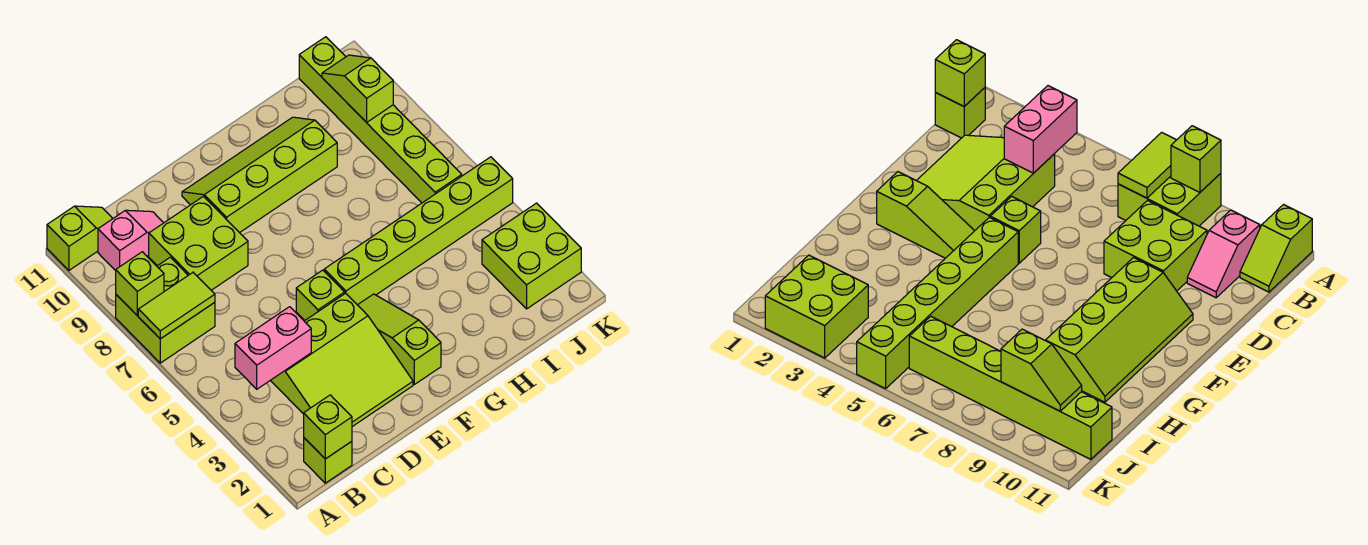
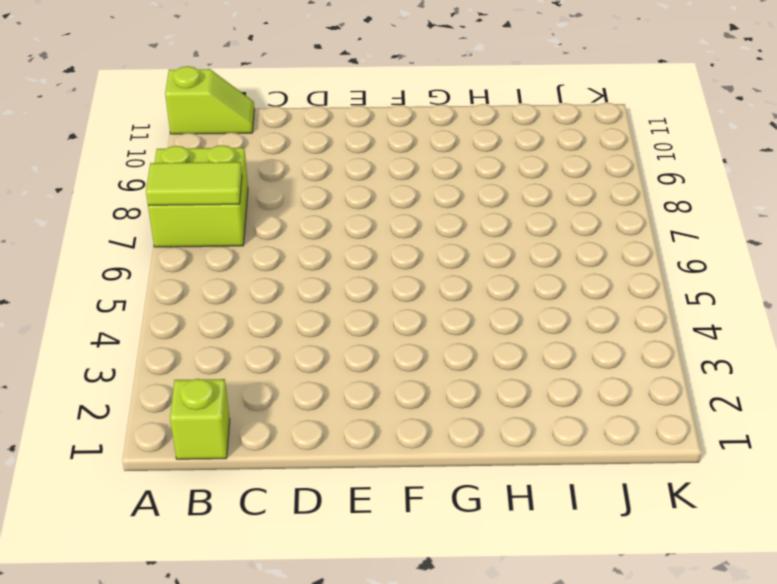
none -> pink 1x2 slope [98,210,163,271]
none -> lime 3x3 slope [270,293,413,427]
none -> lime 2x2 brick [149,196,248,290]

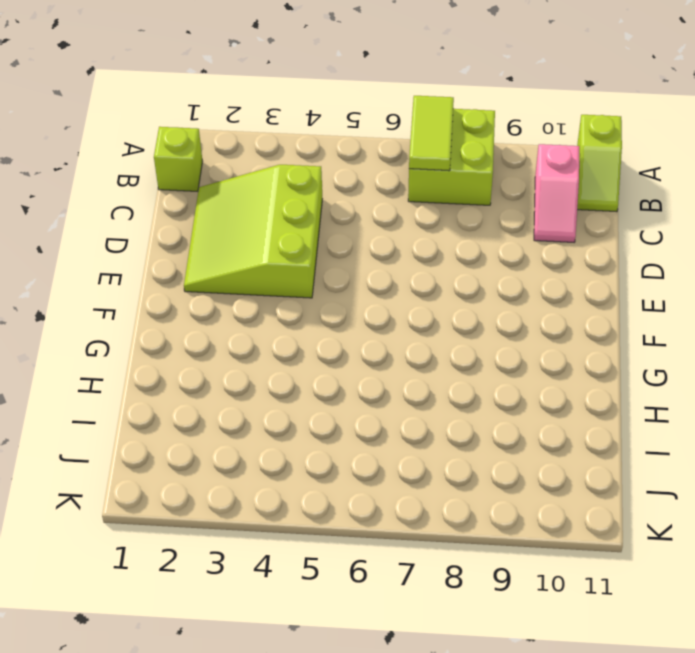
none -> lime 2x2 brick [149,196,248,290]
none -> lime 1x1 brick [296,270,345,320]
none -> lime 2x4 slope [182,117,337,233]

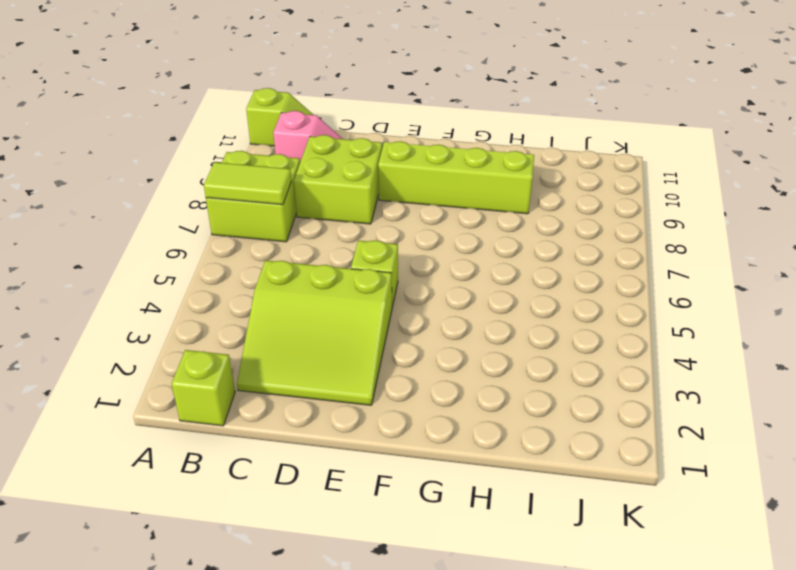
none -> lime 1x3 slope [358,294,441,384]
none -> lime 1x6 brick [324,157,513,305]
none -> lime 2x2 brick [482,203,581,309]

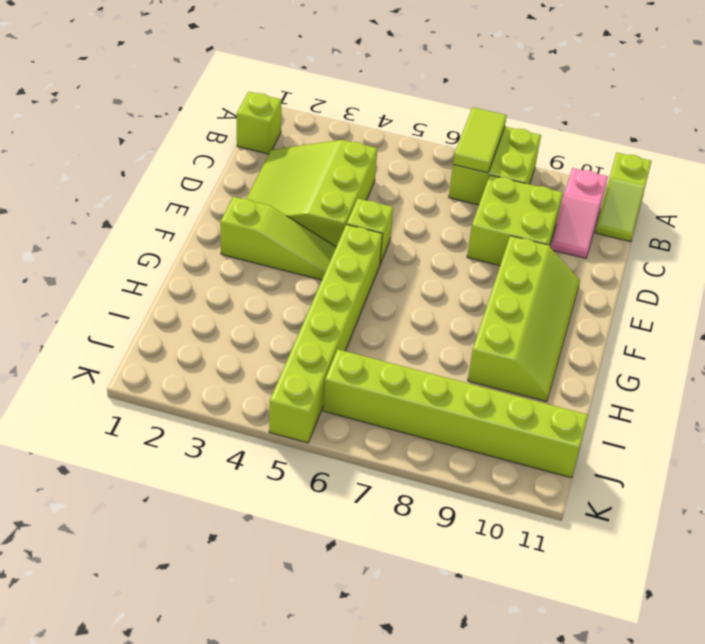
none -> lime 2x2 brick [482,203,581,309]
none -> lime 1x1 brick [116,252,164,316]
none -> lime 1x1 brick [304,395,352,459]

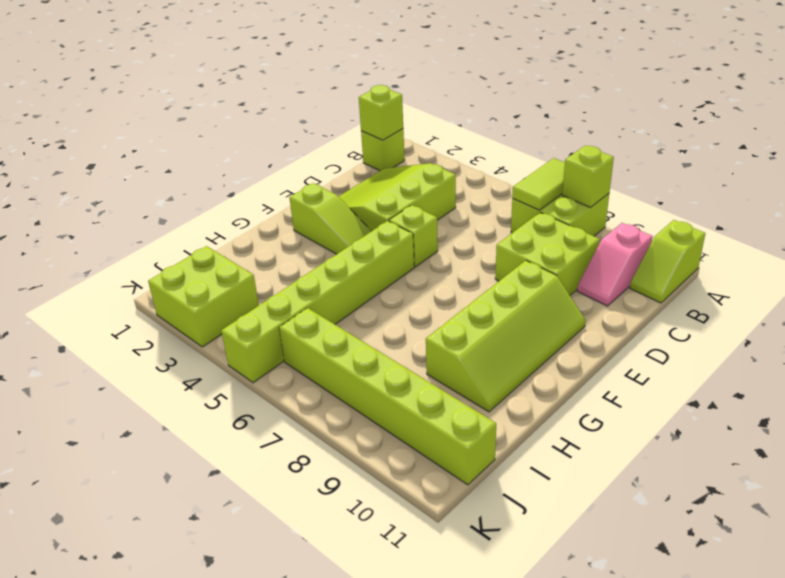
none -> pink 1x2 brick [235,307,311,389]
none -> lime 1x2 slope [322,55,393,123]

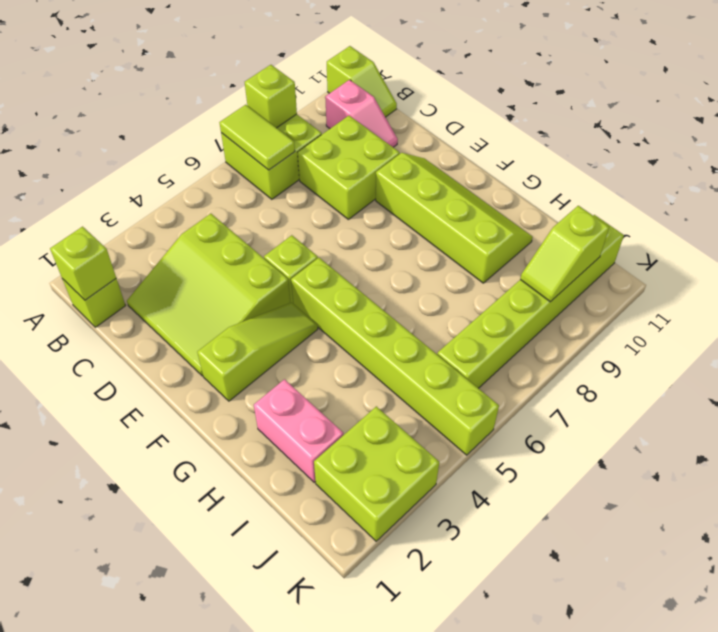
pink 1x2 brick [254,379,343,482] -> pink 1x2 brick moved to [235,307,311,389]
lime 1x2 slope [520,206,609,302] -> lime 1x2 slope turned to [322,55,393,123]

